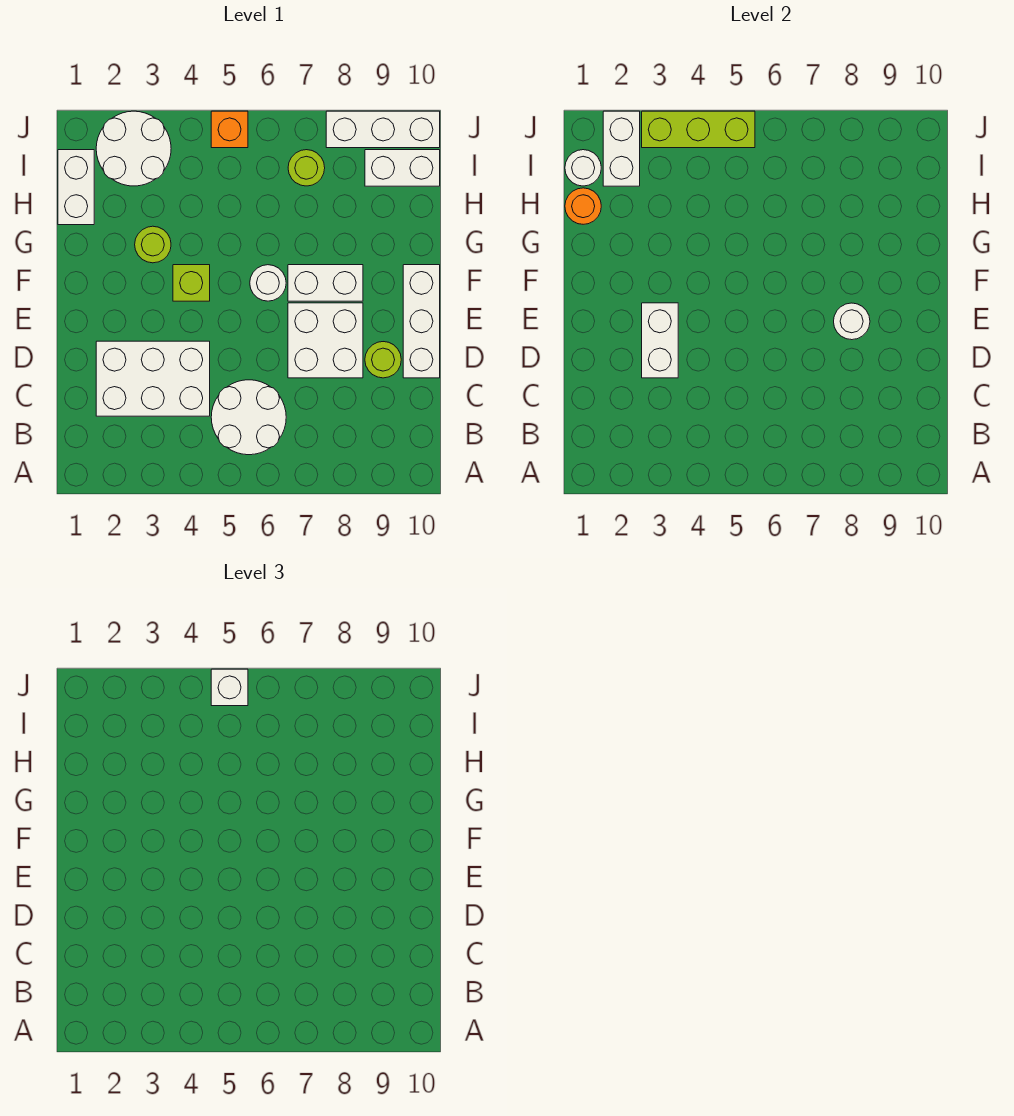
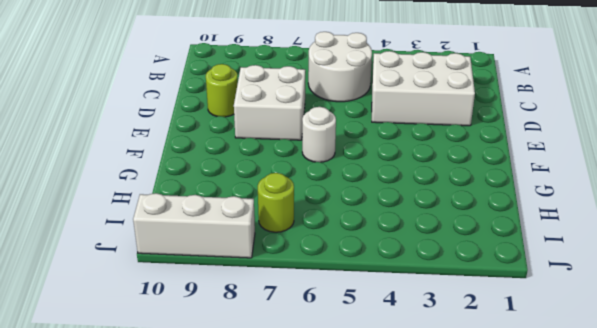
none -> white 1x3 brick [403,265,440,378]
none -> lime 1x1 brick [173,265,210,301]
none -> white 1x2 brick [288,265,363,301]

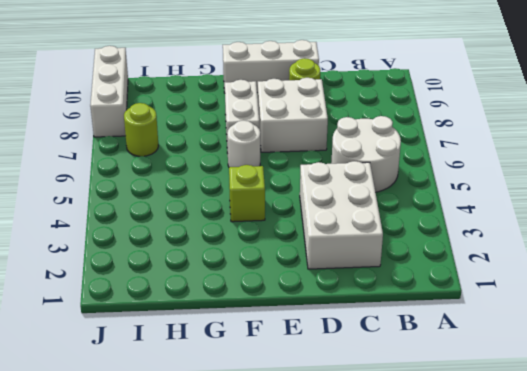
none -> lime 1x1 round brick [135,226,171,263]
none -> white 1x2 brick [58,150,94,225]
none -> white 2x2 round brick [96,111,171,186]

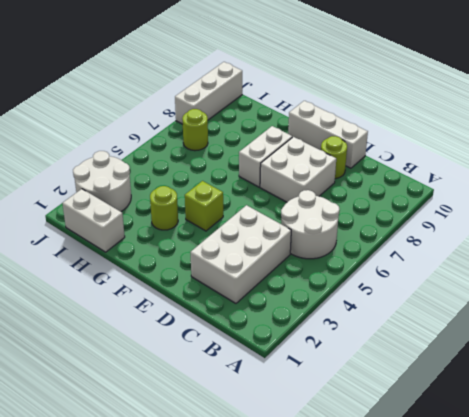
none -> white 1x1 round brick [250,265,286,301]
none -> white 1x2 brick [365,150,440,186]
none -> orange 1x1 brick [211,111,248,148]

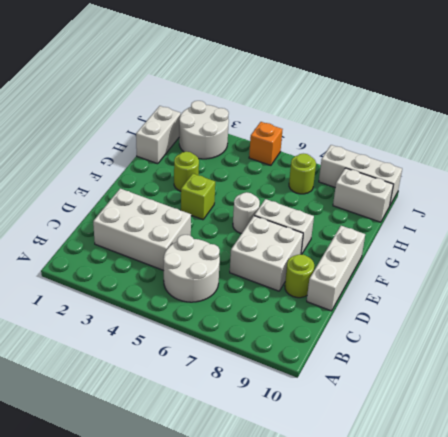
none -> white 1x2 brick [642,303,678,378]
none -> white 1x1 round brick [834,303,870,340]
none -> orange 1x1 round brick [565,188,601,224]

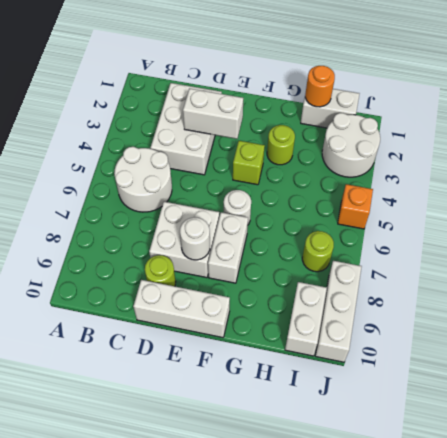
none -> white 1x1 round brick [565,150,601,186]
none -> white 1x2 brick [603,111,640,186]
none -> lime 1x3 brick [642,111,755,148]

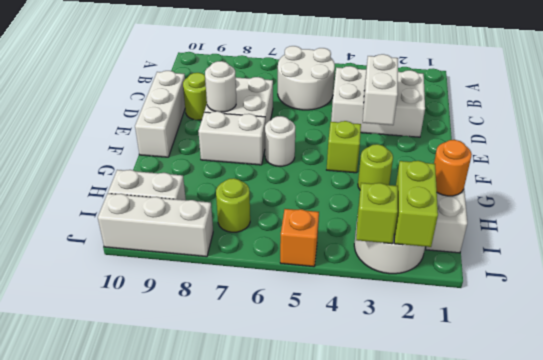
lime 1x2 brick [394,161,438,247] -> white 1x2 brick [603,111,640,186]
lime 1x1 brick [356,183,398,244] -> lime 1x3 brick [642,111,755,148]
none -> white 1x1 round brick [565,150,601,186]
none -> white 1x1 brick [211,669,248,706]

